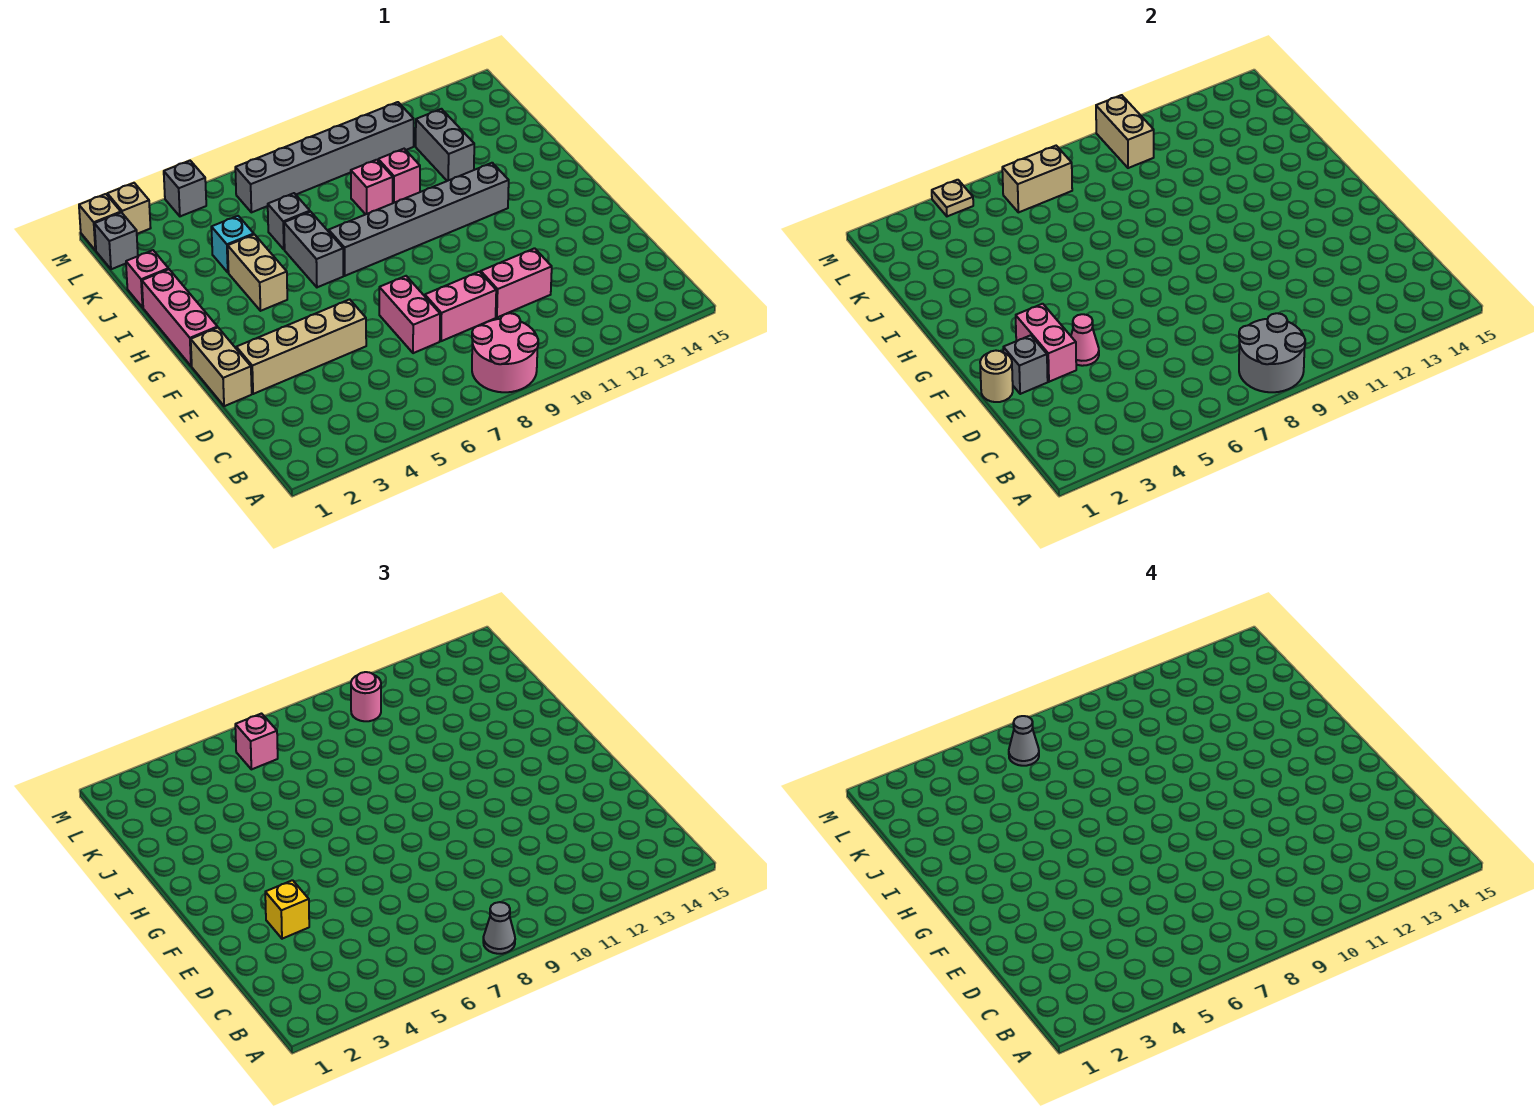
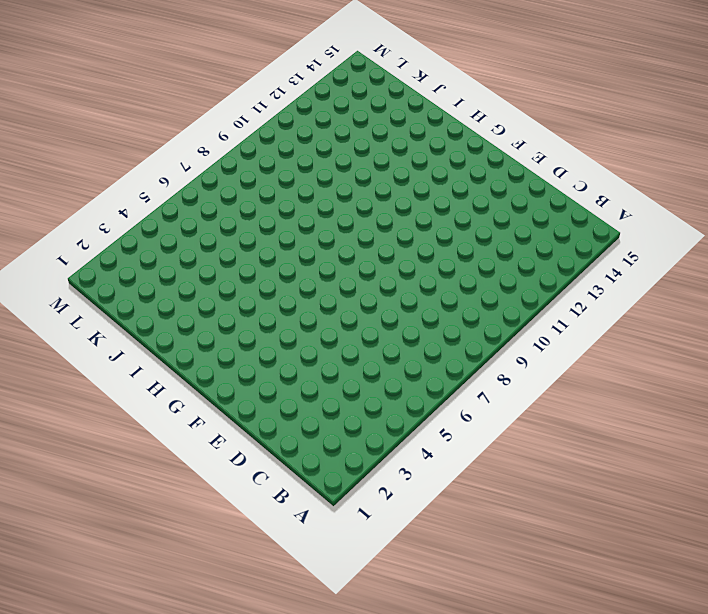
none -> pink 2x2 round brick [472,313,538,392]
none -> pink 1x2 brick [379,276,440,353]
none -> pink 1x2 brick [425,272,496,341]
none -> pink 1x2 brick [481,248,552,317]

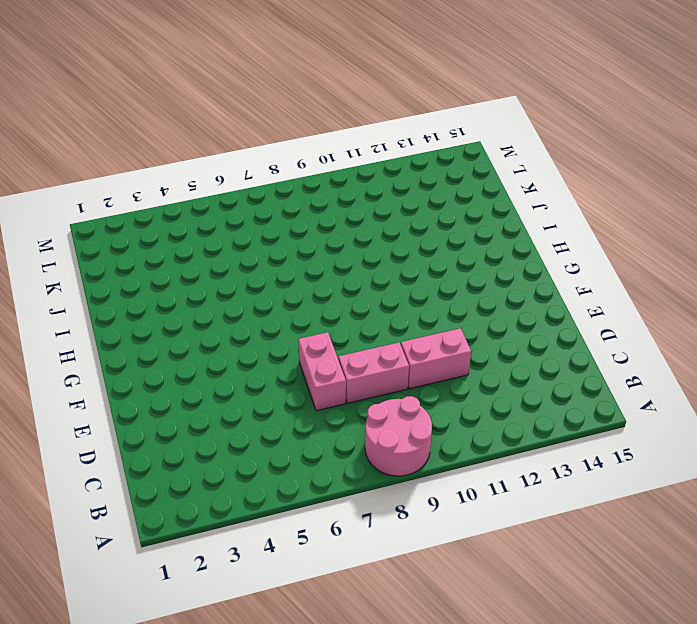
none -> tan 1x2 brick [191,328,252,406]
none -> tan 1x4 brick [236,299,366,394]
none -> pink 1x3 brick [142,269,218,366]
none -> tan 1x2 brick [228,235,287,311]

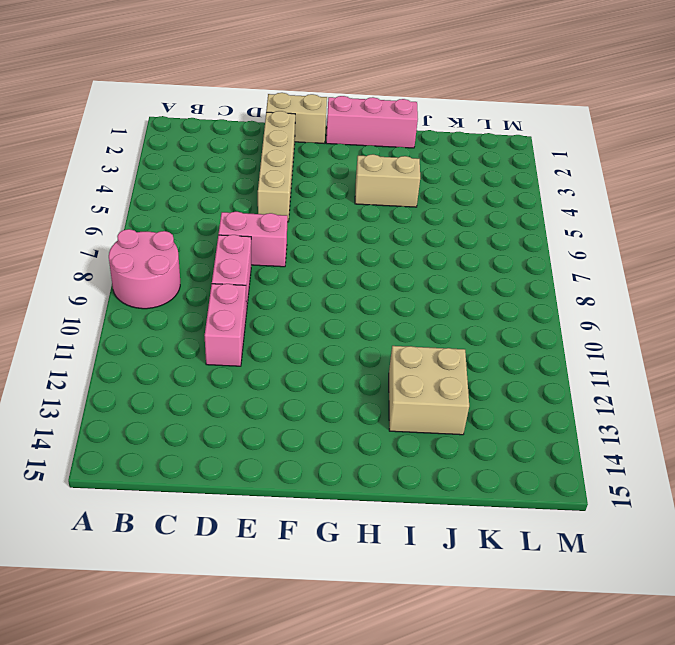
tan 2x2 brick [389,346,469,435] -> grey 1x2 brick [416,109,474,181]
none -> grey 1x2 brick [284,212,343,287]
none -> grey 1x6 brick [329,163,509,276]
none -> pink 1x1 brick [126,250,168,307]
none -> cyan 1x1 brick [211,216,254,272]

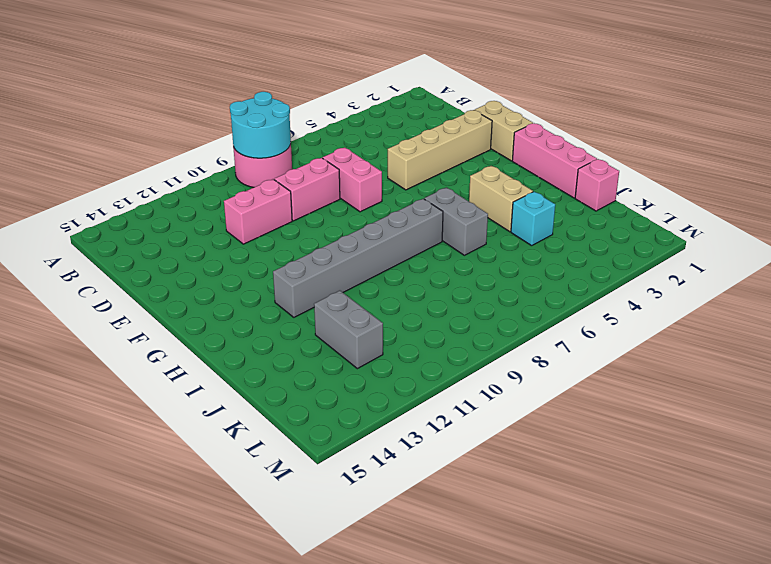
cyan 2x2 round brick [230,92,291,158] -> grey 2x2 round brick [1239,313,1305,392]
none -> grey 1x1 brick [268,193,310,250]
none -> pink 1x1 brick [351,160,393,214]
none -> pink 1x1 brick [378,149,420,203]
none -> grey 1x1 brick [95,213,138,269]

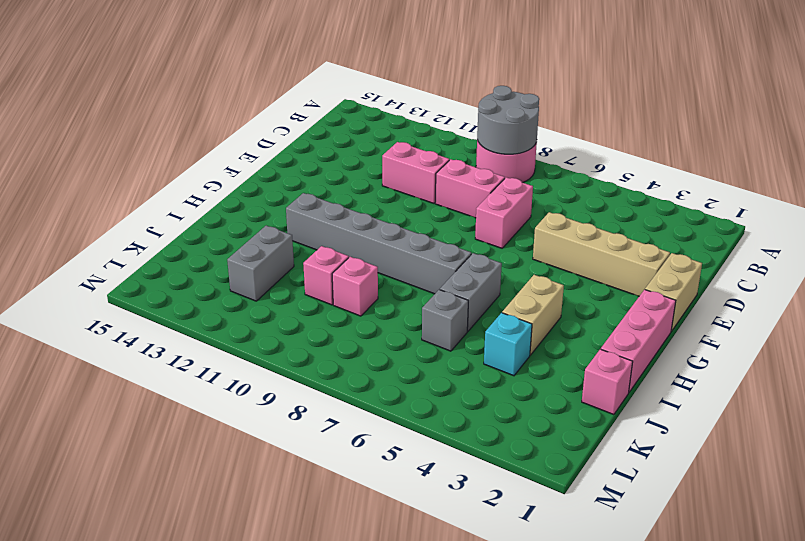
none -> grey 1x1 brick [95,213,138,269]
none -> grey 1x6 brick [235,102,414,212]
none -> tan 1x1 brick [79,194,121,251]
none -> tan 1x1 brick [107,183,151,234]

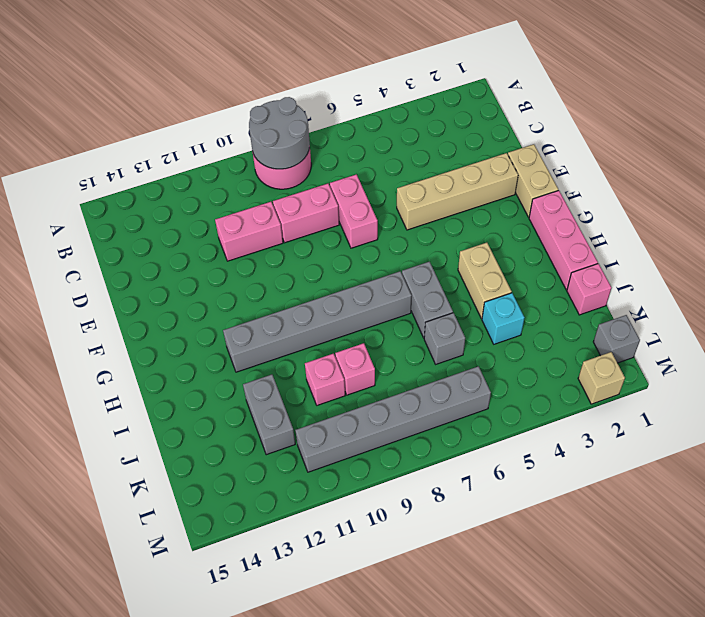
none -> tan 1x1 brick [79,194,121,251]
none -> grey 1x1 brick [164,161,206,216]
none -> tan 1x1 round brick [980,351,1013,402]
none -> grey 1x1 brick [1003,335,1048,394]

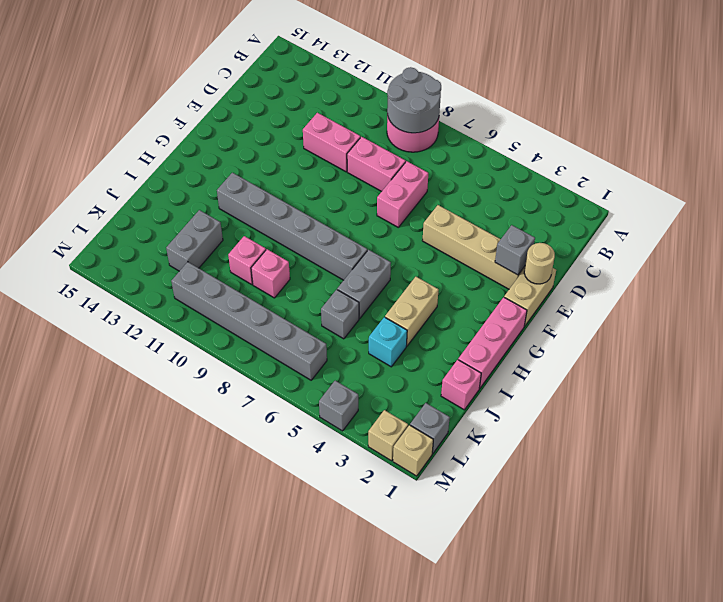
none -> pink 1x2 brick [1016,304,1076,382]
none -> pink 1x1 cone [1071,314,1099,366]
none -> tan 1x2 brick [1002,146,1072,212]
none -> tan 1x2 brick [1096,95,1154,168]

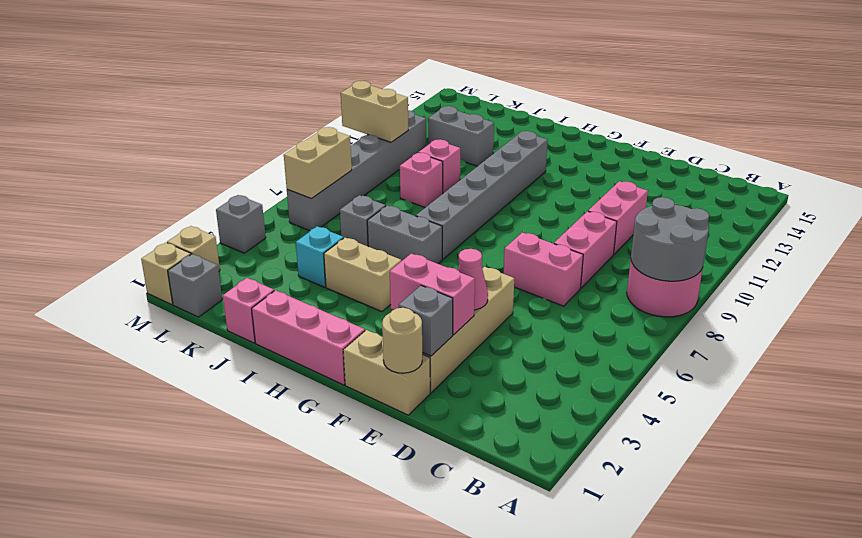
none -> tan 1x1 plate [932,180,973,216]
none -> grey 1x1 cone [483,902,515,954]
none -> yellow 1x1 brick [265,880,309,939]
none -> pink 1x1 brick [235,714,278,769]

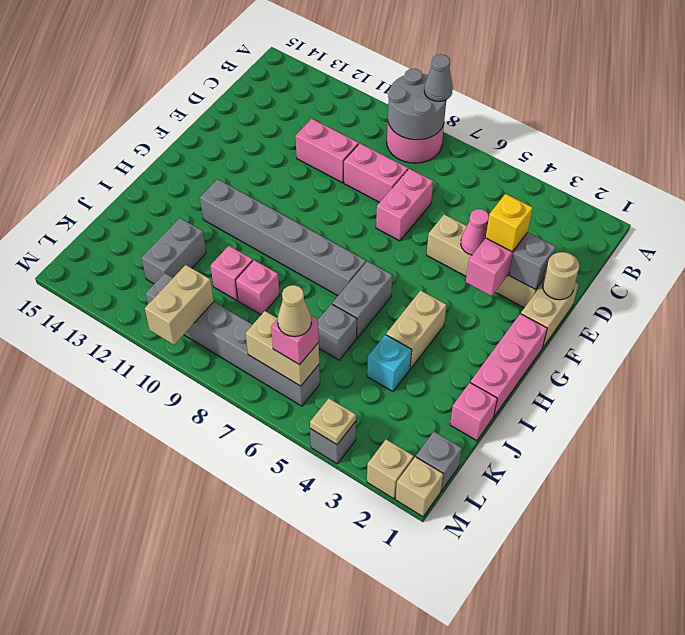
tan 1x1 cone [277,285,311,337] -> grey 1x1 cone [1009,716,1039,766]
none -> pink 1x1 round brick [351,672,381,721]

